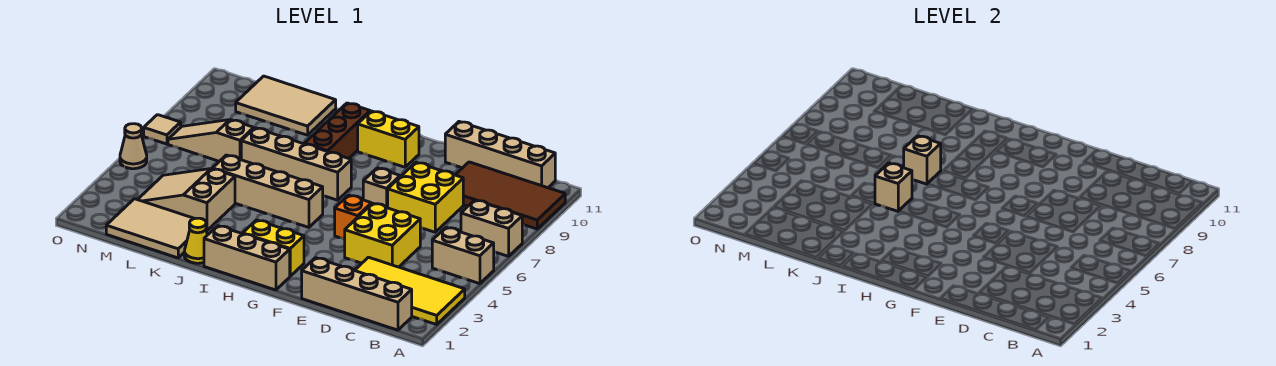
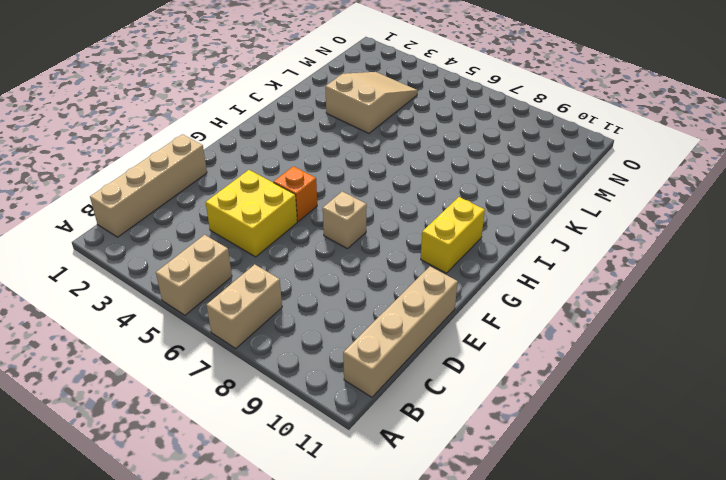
none -> yellow 2x4 tile [355,257,465,324]
none -> brown 2x4 tile [456,162,565,229]
none -> yellow 2x2 brick [388,163,463,232]

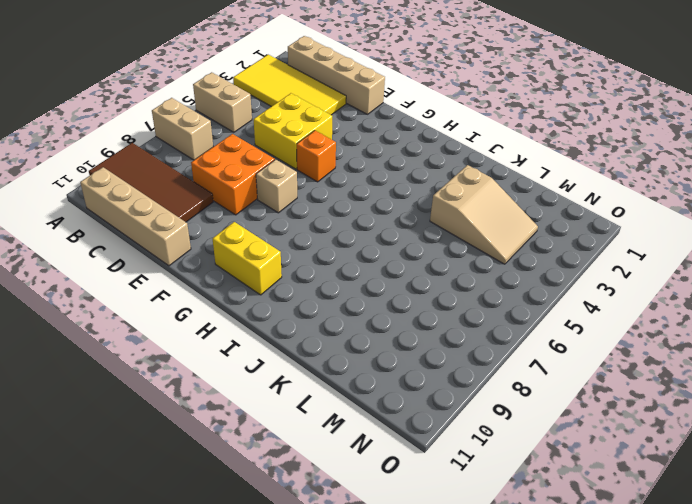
orange 2x2 brick [191,134,275,215] -> yellow 2x2 brick [388,163,463,232]
none -> tan 1x3 brick [204,226,290,290]
none -> yellow 1x2 brick [243,220,304,276]
none -> tan 1x4 brick [213,155,323,227]

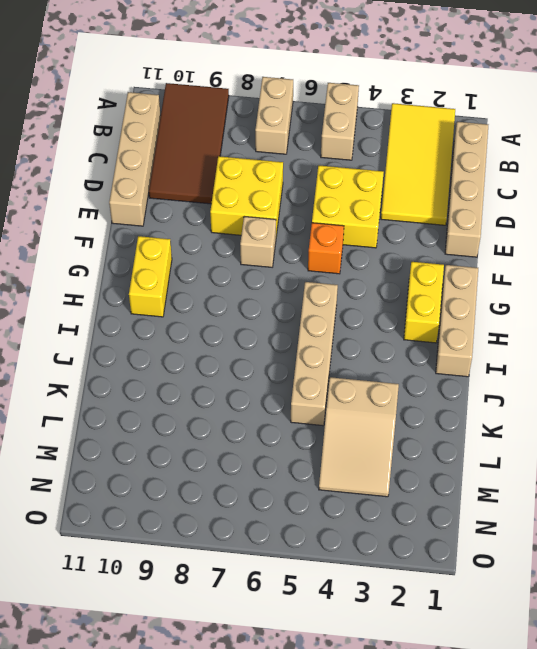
none -> tan 1x4 brick [241,128,351,200]
none -> brown 1x3 brick [304,103,370,159]
none -> yellow 1x1 cone [184,218,207,263]

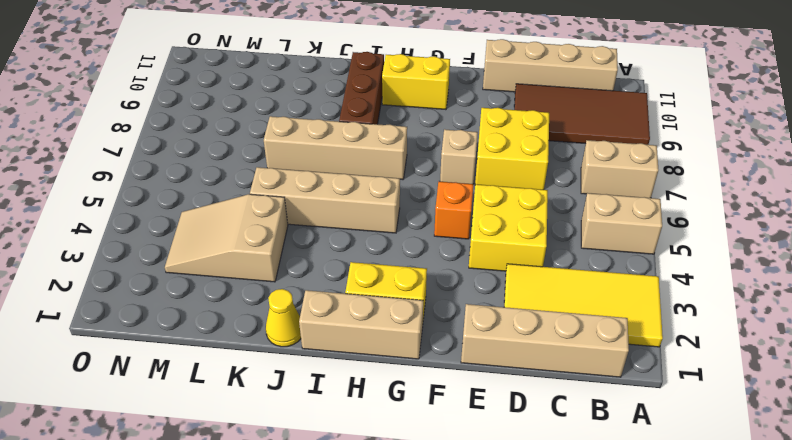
none -> tan 2x3 tile [106,199,194,258]
none -> tan 2x3 tile [236,76,336,135]
none -> tan 1x3 slope [168,120,254,161]

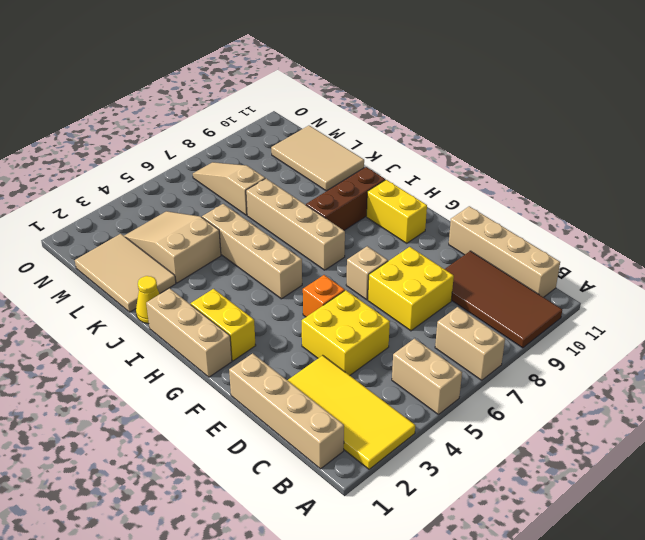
none -> tan 1x1 cone [120,124,147,169]
none -> tan 1x1 tile [144,115,181,144]
none -> tan 1x1 brick [875,163,912,211]

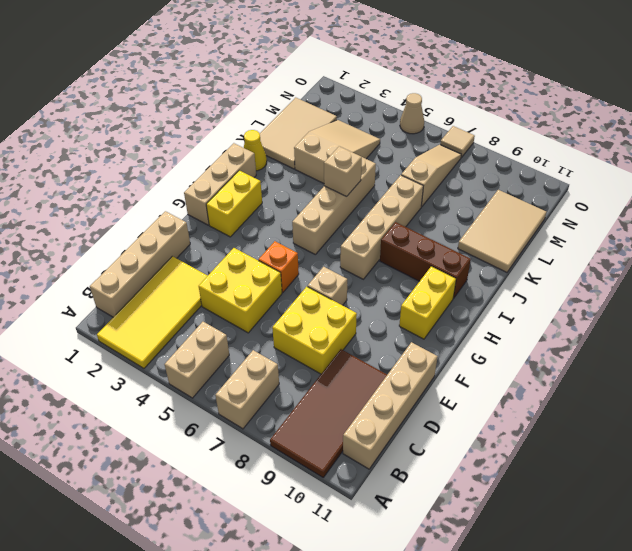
none -> tan 1x1 brick [904,136,941,184]

